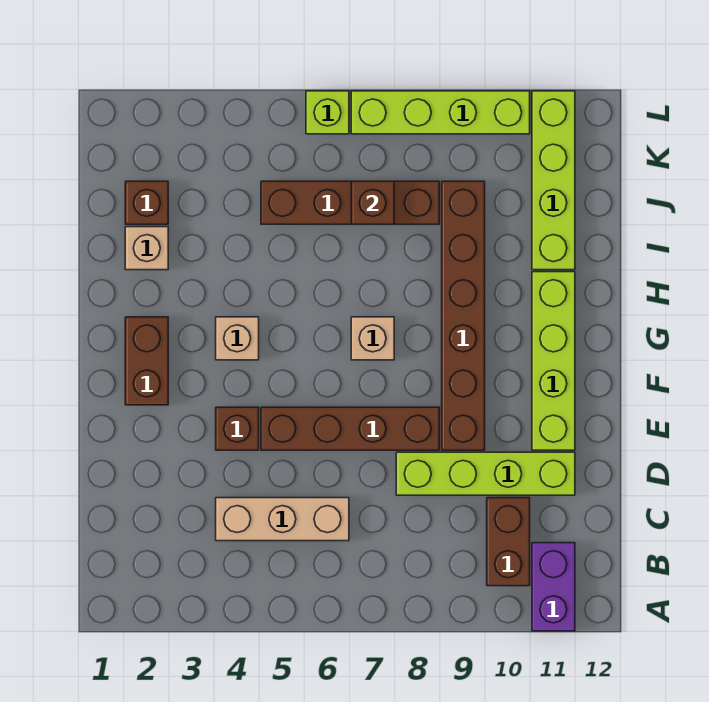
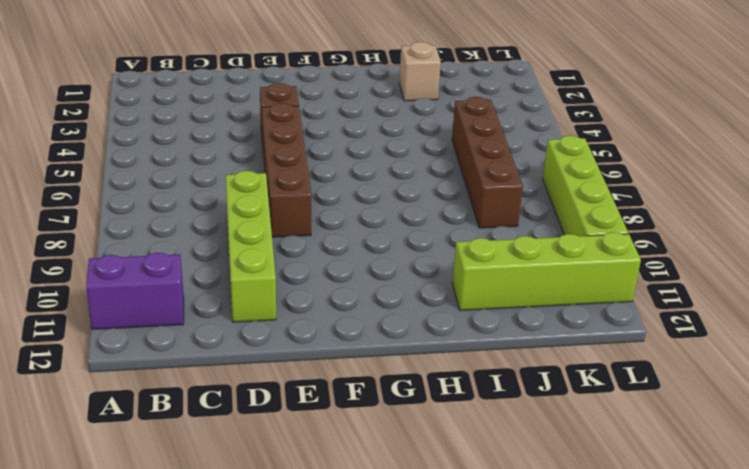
none -> brown 1x2 brick [487,498,530,586]
none -> tan 1x3 brick [216,498,349,541]
none -> brown 1x6 brick [442,181,485,450]

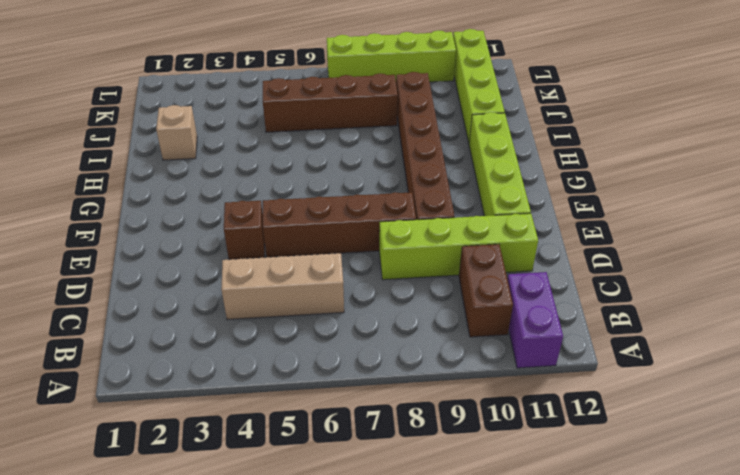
none -> brown 1x2 brick [125,317,168,405]
none -> tan 1x1 brick [216,317,259,360]
none -> tan 1x1 brick [351,317,394,360]

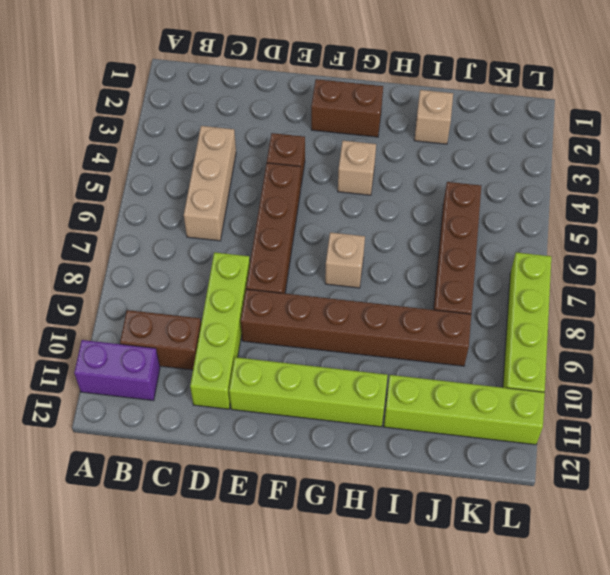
none -> brown 1x1 brick [125,181,168,224]
none -> lime 1x1 brick [306,91,349,134]
none -> brown 1x1 brick [351,181,394,224]

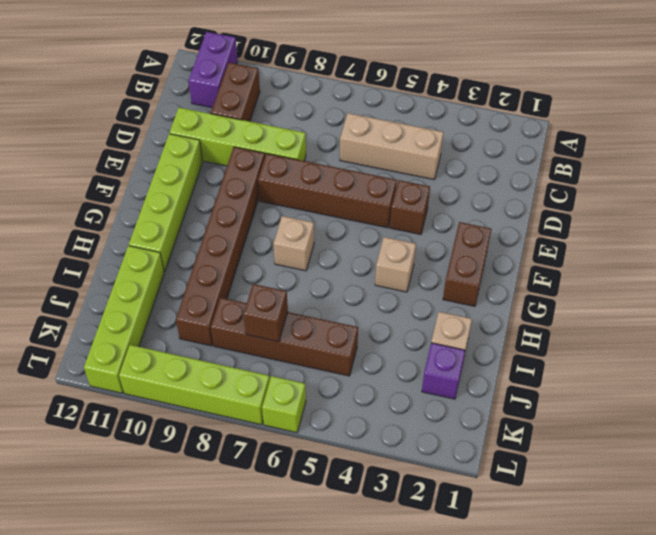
purple 1x1 brick [422,343,465,399] -> brown 1x1 brick [125,181,168,224]

